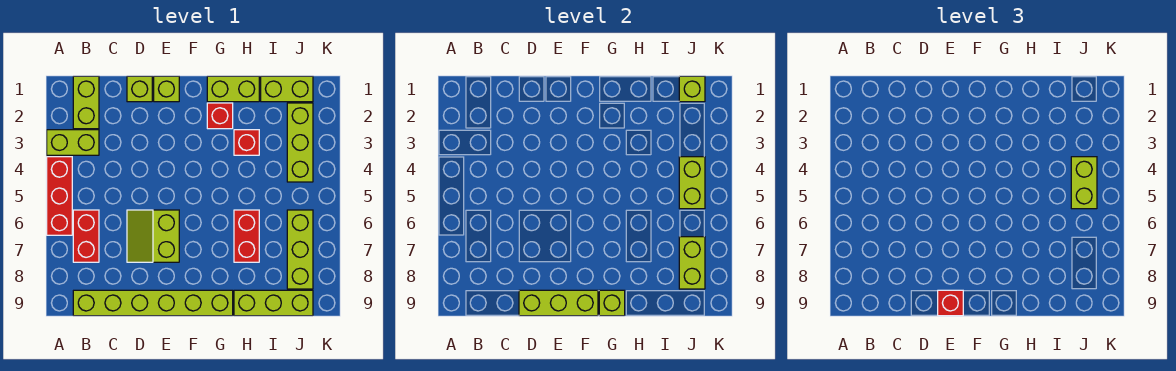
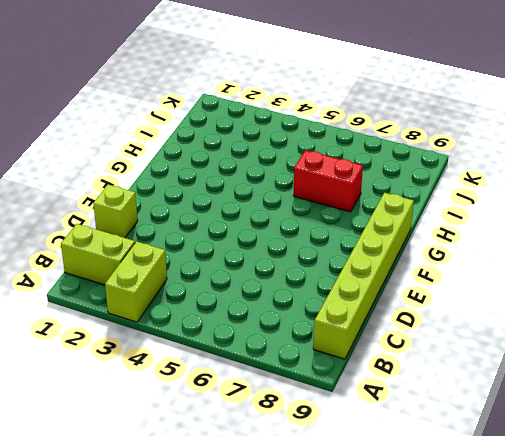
none -> red 1x3 brick [47,157,72,235]
none -> red 1x2 brick [73,210,99,262]
none -> lime 2x2 slope [127,210,179,262]

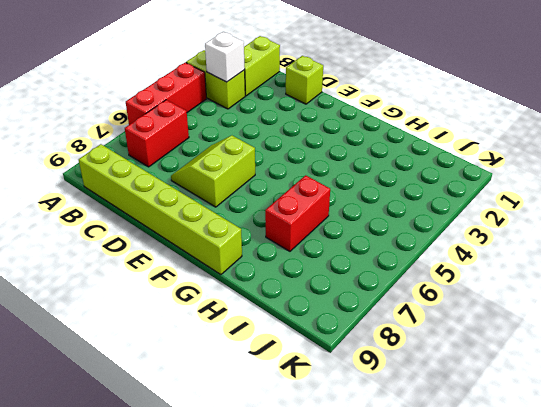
white 1x1 brick [205,32,245,82] -> none
none -> lime 1x1 brick [154,76,179,102]
none -> lime 1x2 brick [207,76,259,102]
none -> red 1x1 brick [207,103,233,129]

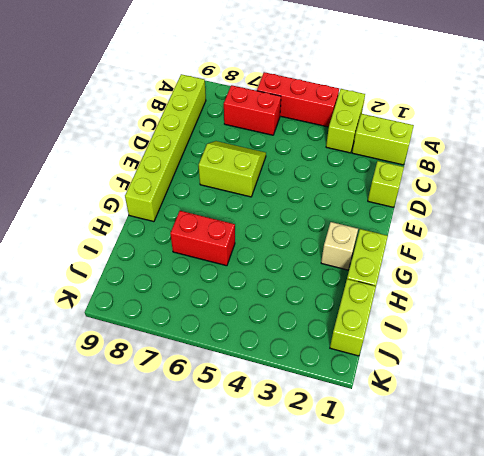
tan 1x1 brick [321,222,358,270] -> red 1x1 brick [207,103,233,129]
none -> lime 1x1 brick [154,76,179,102]
none -> red 1x1 brick [234,130,259,155]
none -> lime 1x3 brick [234,290,313,316]

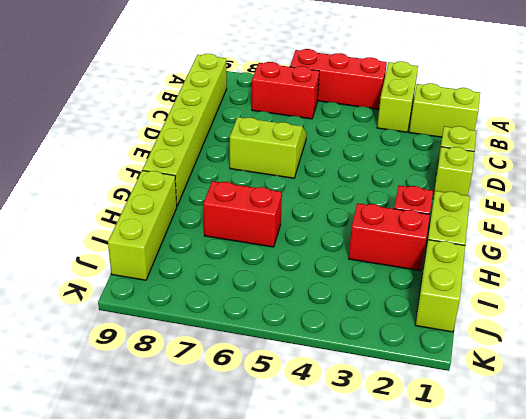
red 1x2 brick [349,203,430,271] -> red 1x1 brick [234,130,259,155]
none -> lime 1x3 brick [287,103,313,182]
none -> lime 1x3 brick [287,210,313,289]
none -> lime 1x3 brick [519,290,598,316]

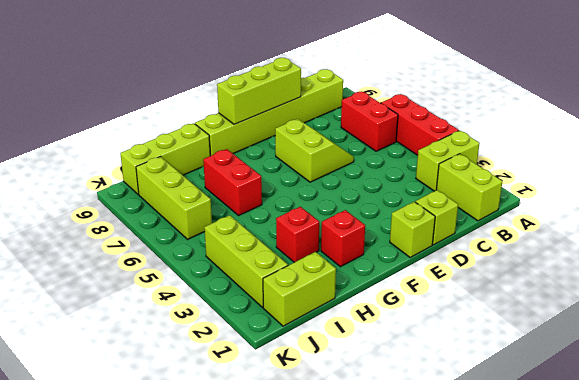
none -> lime 1x2 brick [207,76,259,102]
none -> lime 1x1 brick [599,290,625,316]
none -> lime 1x1 brick [679,76,705,102]

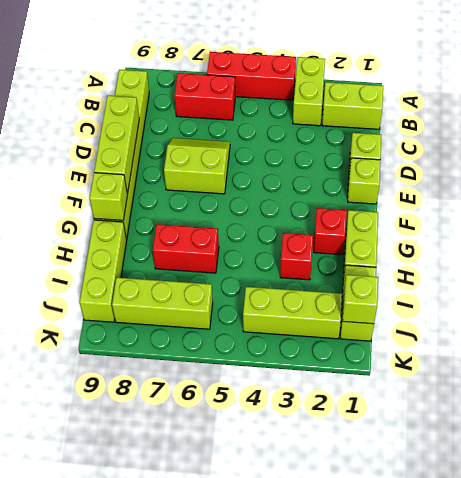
none -> lime 1x2 brick [679,157,705,209]
none -> lime 1x2 brick [679,237,705,289]
none -> red 1x1 brick [938,290,963,316]

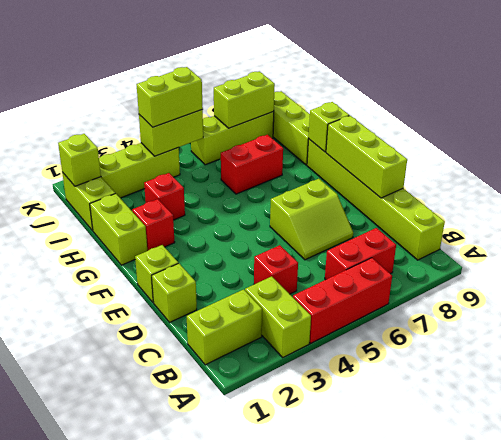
red 1x1 brick [254,245,298,294] -> red 1x1 brick moved to [938,290,963,316]

